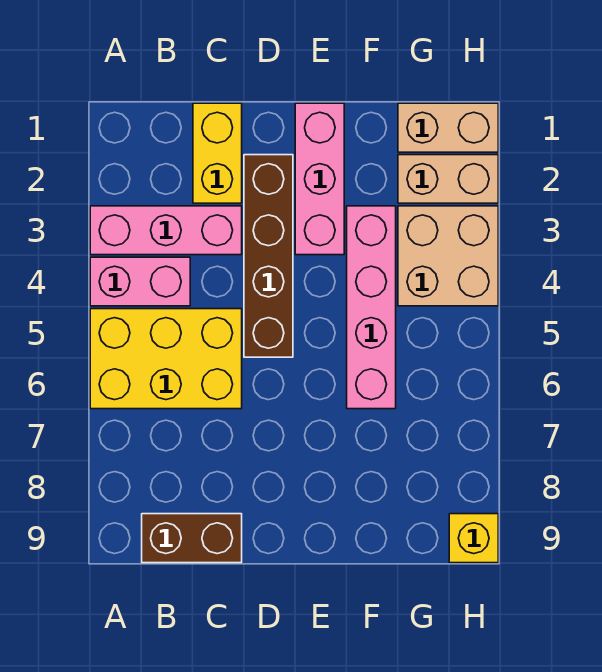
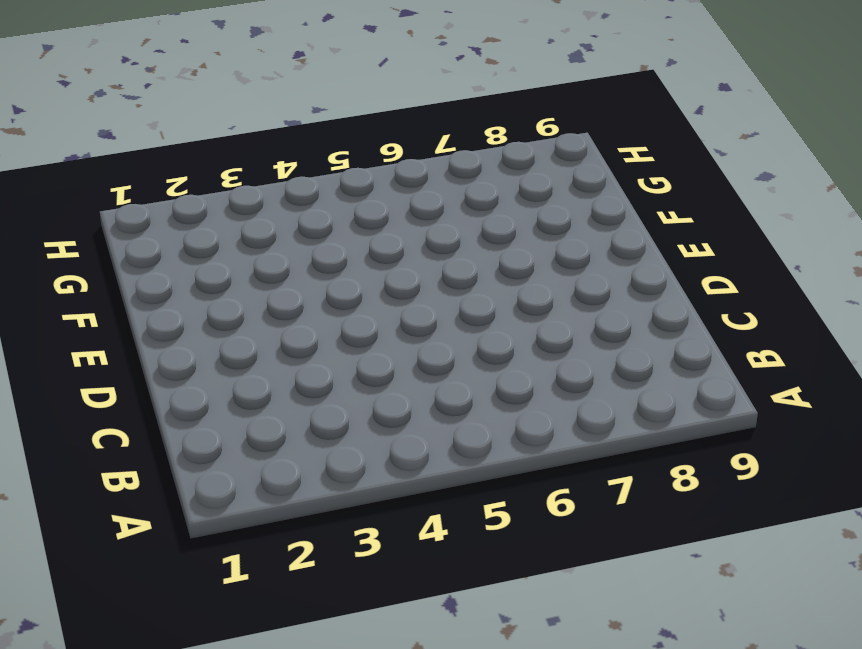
none -> pink 1x3 brick [90,206,242,255]
none -> pink 1x2 brick [90,257,190,306]
none -> yellow 2x3 brick [90,309,242,409]

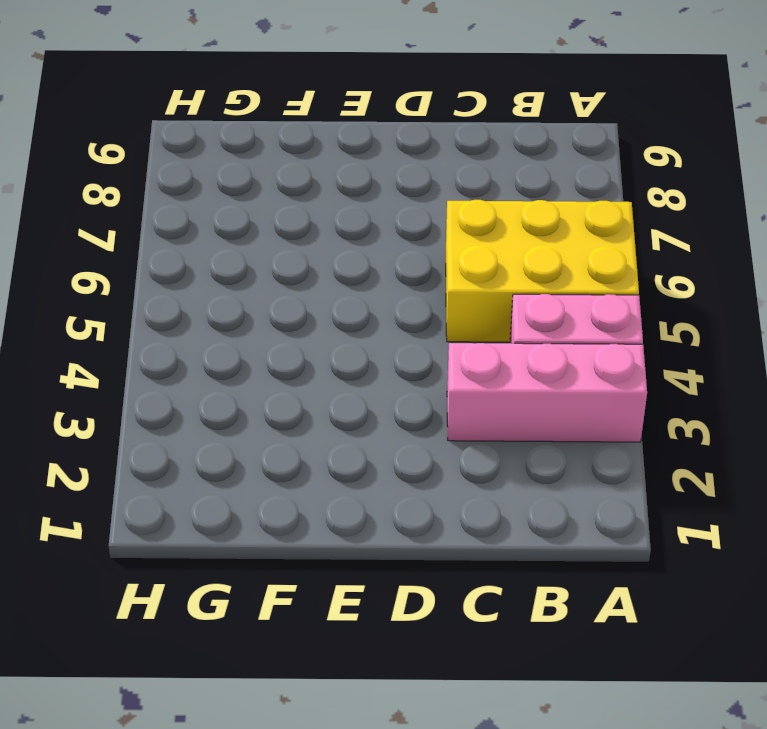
none -> brown 1x2 brick [142,514,242,563]
none -> yellow 1x2 brick [193,103,242,203]
none -> brown 1x4 brick [244,155,293,357]

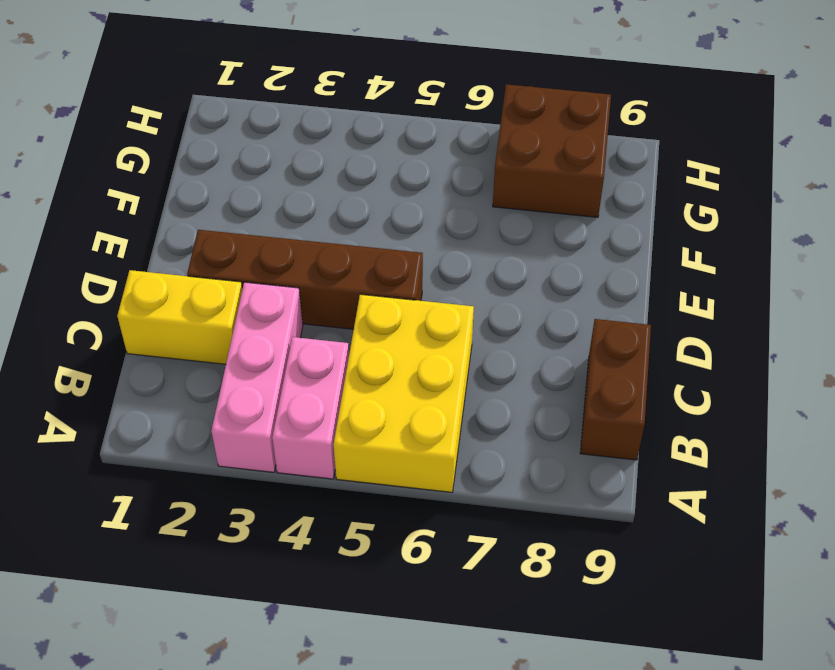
brown 2x2 brick [493,84,611,217] -> none
none -> pink 1x3 brick [295,103,344,255]
none -> pink 1x4 brick [347,206,396,409]
none -> tan 1x2 brick [398,103,498,152]

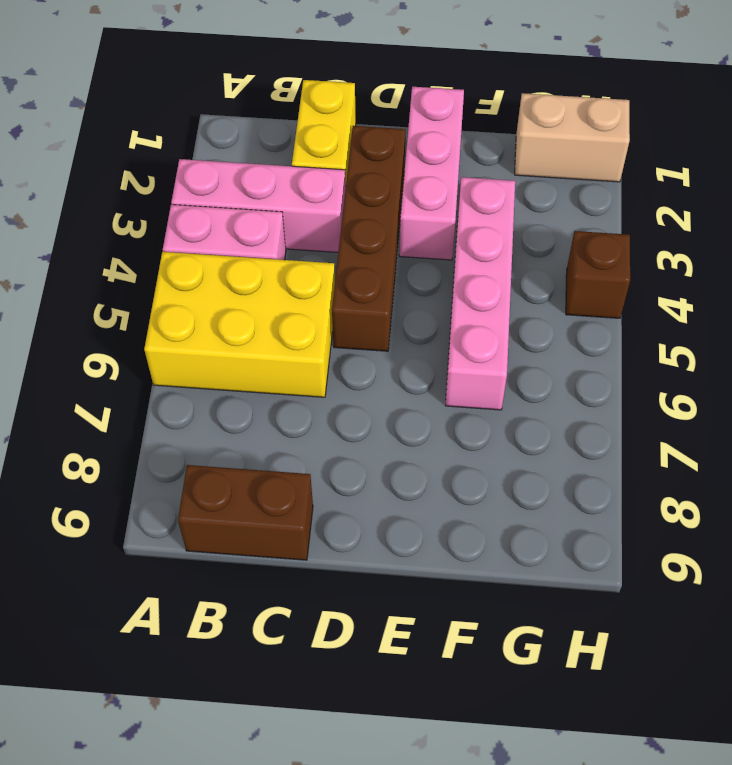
brown 1x1 brick [566,231,630,318] -> tan 2x2 brick [398,206,498,306]
none -> tan 1x2 brick [398,155,498,203]
none -> yellow 1x1 brick [449,514,498,563]

